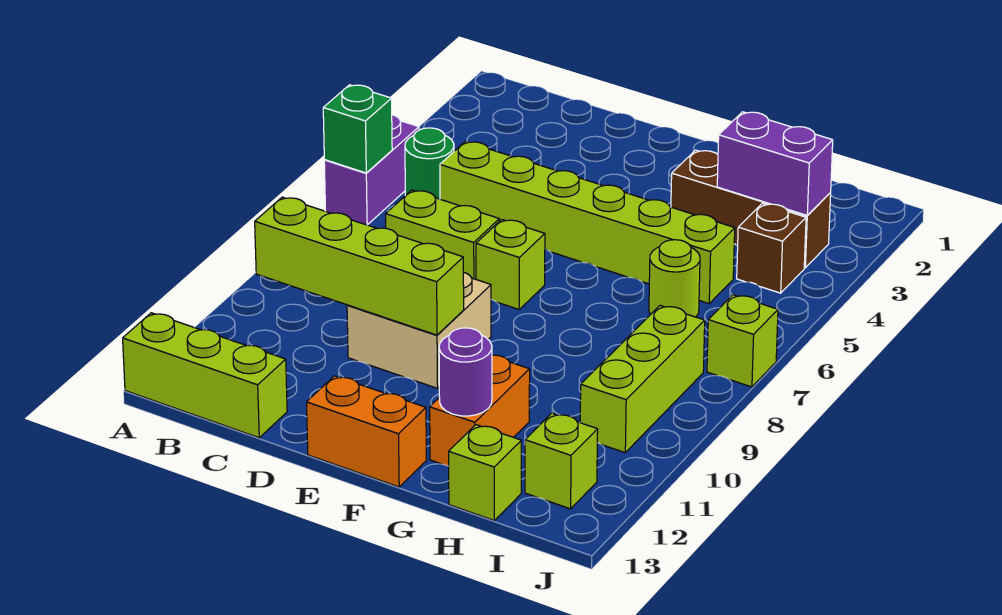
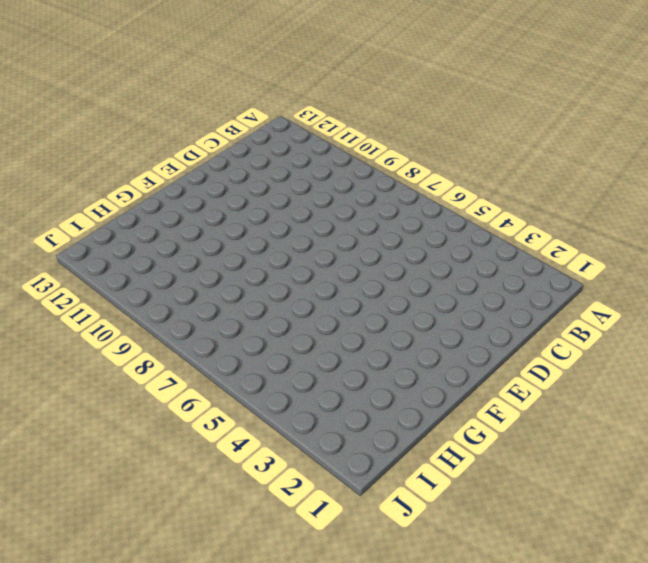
none -> purple 1x2 brick [324,115,419,225]
none -> lime 1x3 brick [123,313,287,438]
none -> green 1x1 round brick [405,128,454,199]

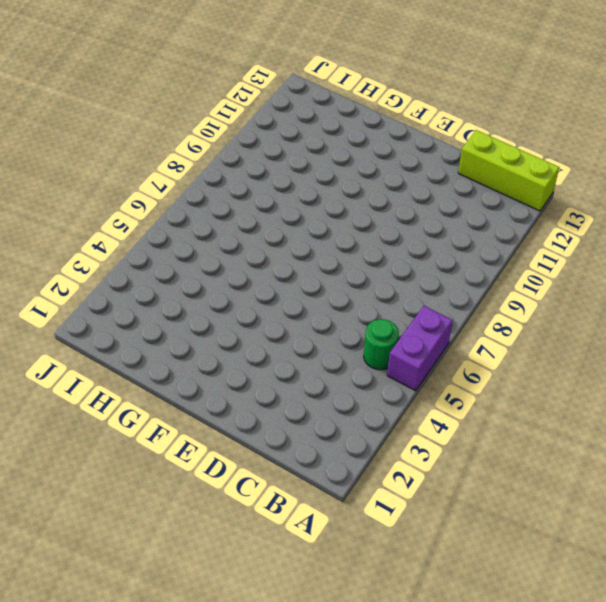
none -> lime 1x6 brick [440,142,735,304]
none -> lime 1x2 brick [386,190,499,279]
none -> tan 2x2 brick [347,272,491,388]

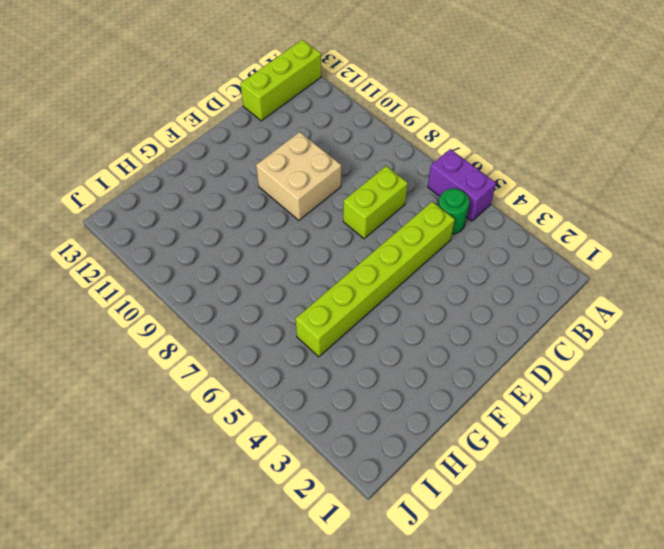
none -> lime 1x1 brick [476,219,545,309]
none -> orange 1x2 brick [307,376,426,487]
none -> brown 1x3 brick [671,150,831,268]

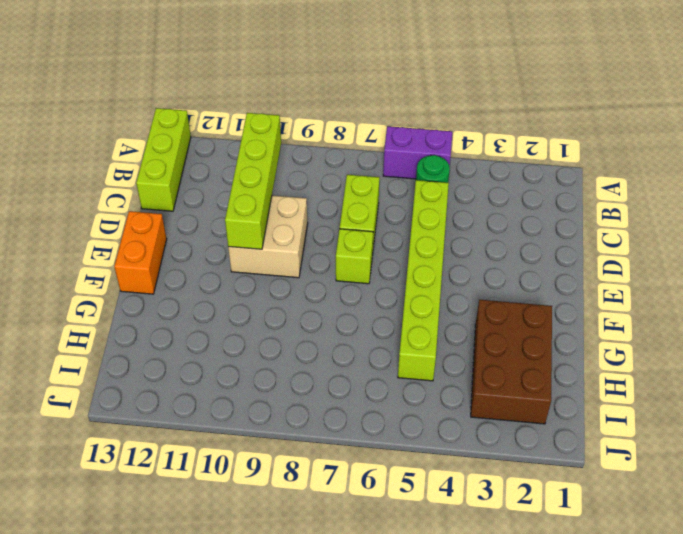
brown 2x3 brick [471,300,552,424] -> brown 1x3 brick [671,150,831,268]
none -> orange 1x2 brick [430,355,530,466]
none -> lime 1x1 round brick [649,240,700,317]
none -> lime 1x1 brick [449,425,521,520]

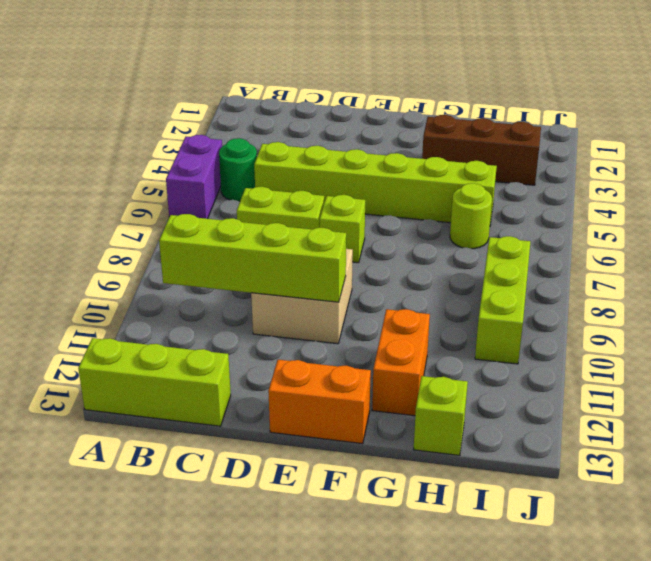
none -> brown 1x1 brick [737,204,806,293]
none -> lime 1x1 brick [525,413,598,509]
none -> lime 1x1 brick [707,295,778,387]

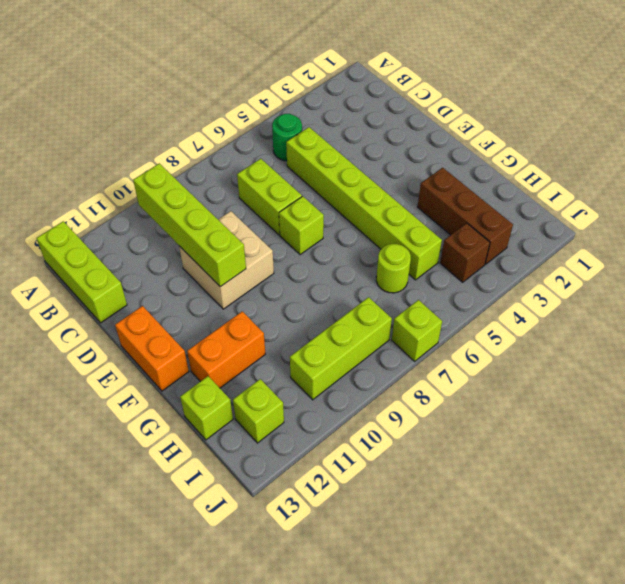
none -> purple 1x2 brick [324,115,419,225]
none -> green 1x1 brick [323,85,392,173]
none -> purple 1x1 round brick [439,328,492,416]

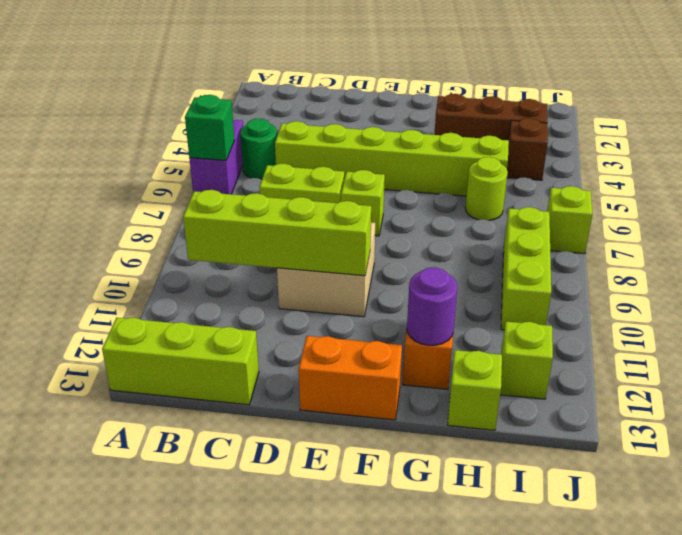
none -> purple 1x2 brick [717,112,833,215]

